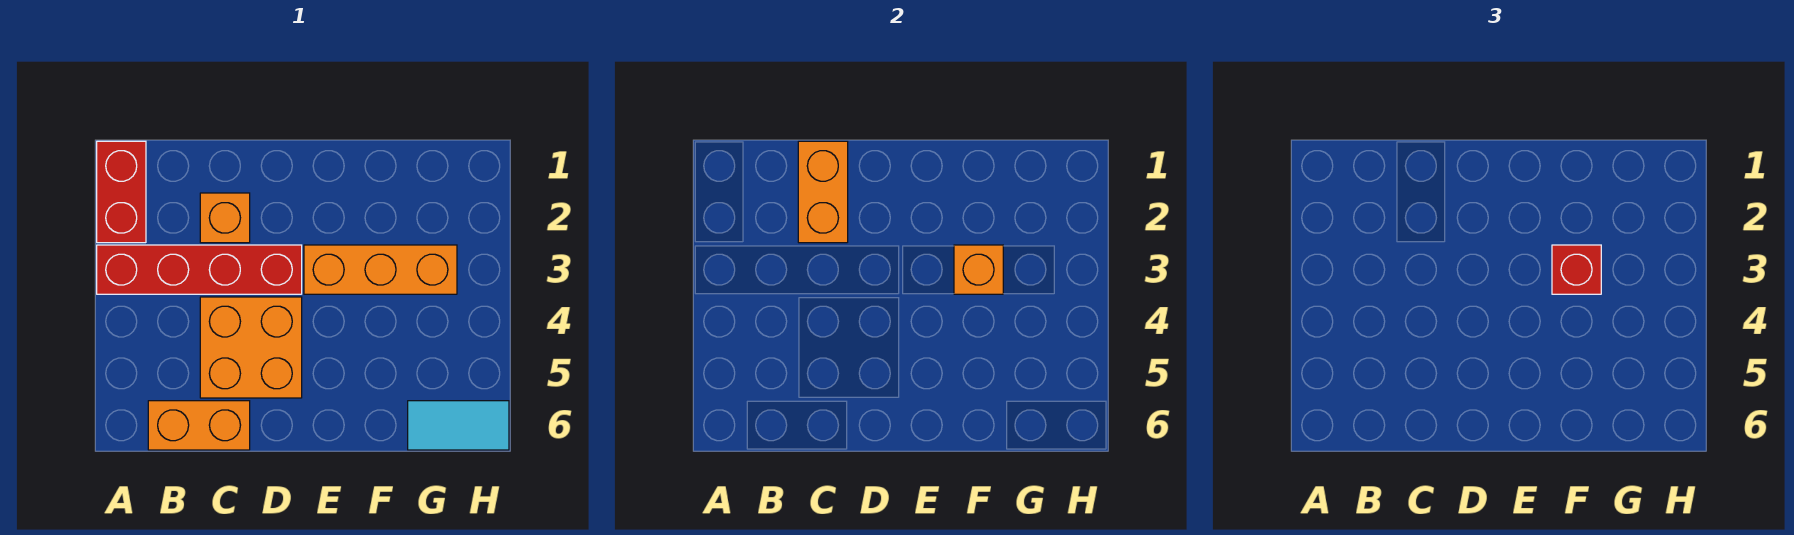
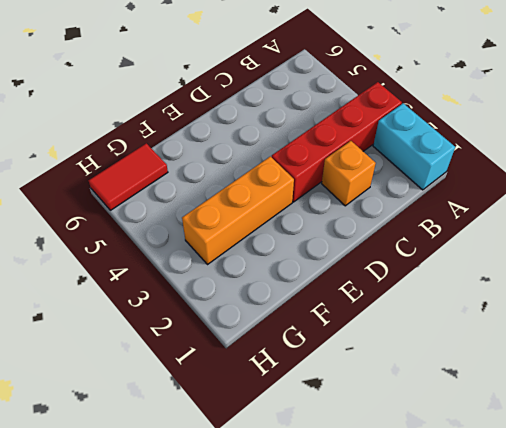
cyan 1x2 brick [373,103,455,190] -> red 1x2 brick [97,141,146,243]
red 1x2 tile [88,143,168,210] -> cyan 1x2 tile [408,401,509,450]
none -> orange 1x2 brick [148,401,250,450]
none -> orange 2x2 brick [200,297,302,398]

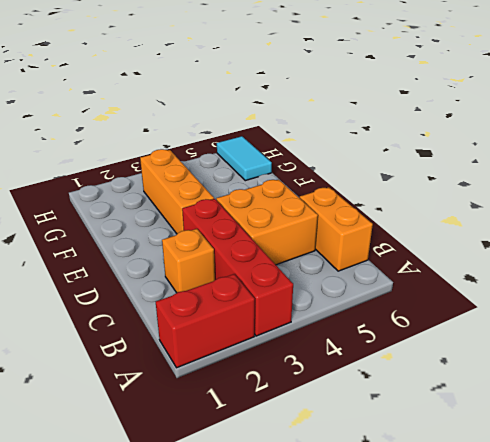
none -> orange 1x2 brick [798,141,848,243]
none -> orange 1x1 brick [954,245,1003,294]

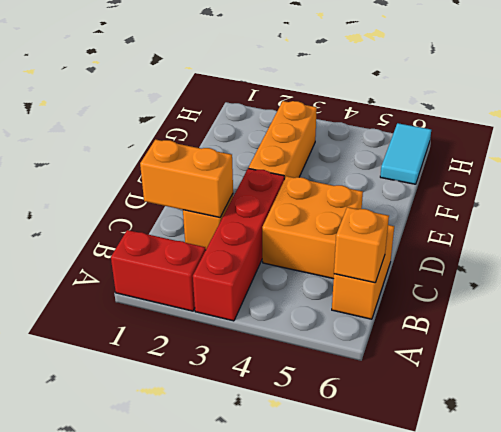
orange 1x1 brick [334,207,389,283] -> orange 1x1 brick moved to [954,245,1003,294]
none -> red 1x1 brick [1552,245,1601,294]

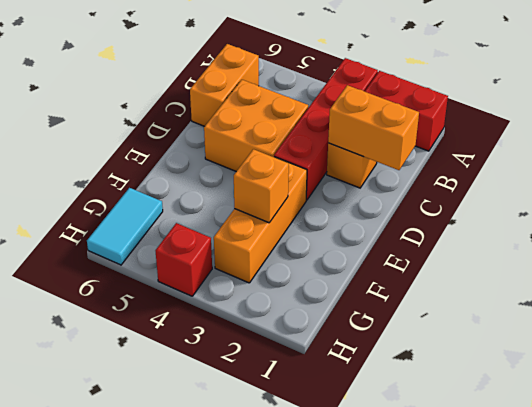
red 1x1 brick [155,223,212,296] -> red 1x1 brick moved to [1552,245,1601,294]

